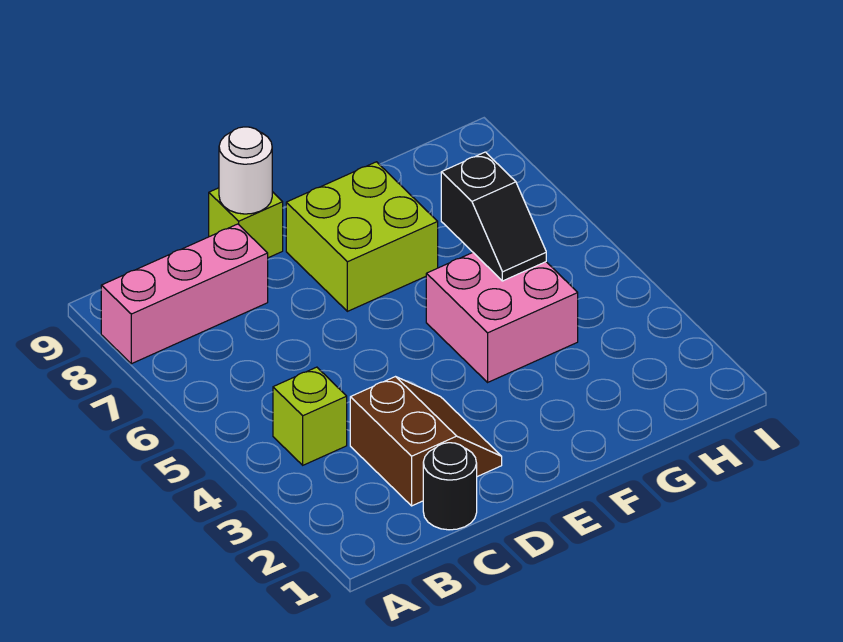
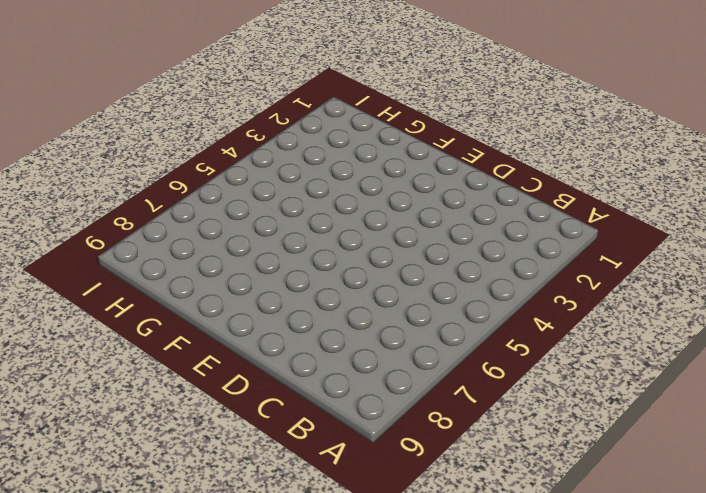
none -> pink 1x3 brick [101,224,268,364]
none -> lime 1x1 brick [273,367,347,465]

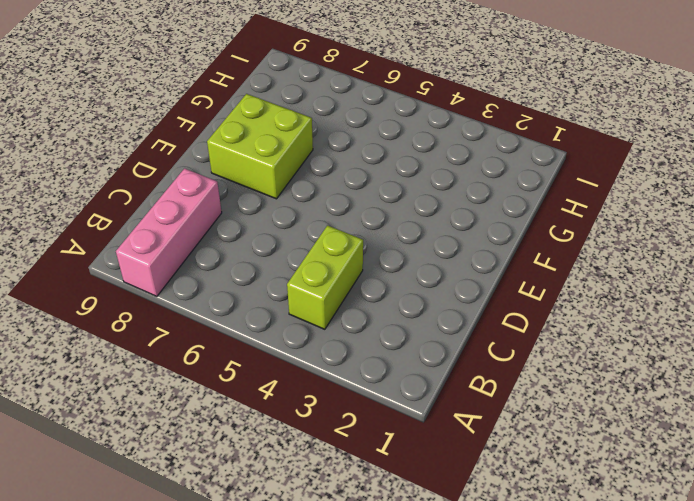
lime 1x2 brick [287,225,363,329] -> lime 1x1 brick [273,367,347,465]
none -> black 1x1 round brick [423,443,477,530]
none -> brown 2x2 slope [350,377,502,506]

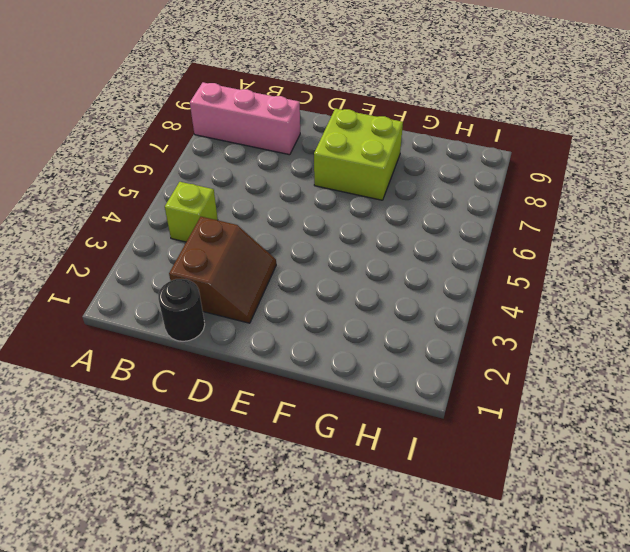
none -> lime 1x1 brick [209,188,283,258]
none -> pink 2x2 brick [426,253,578,382]

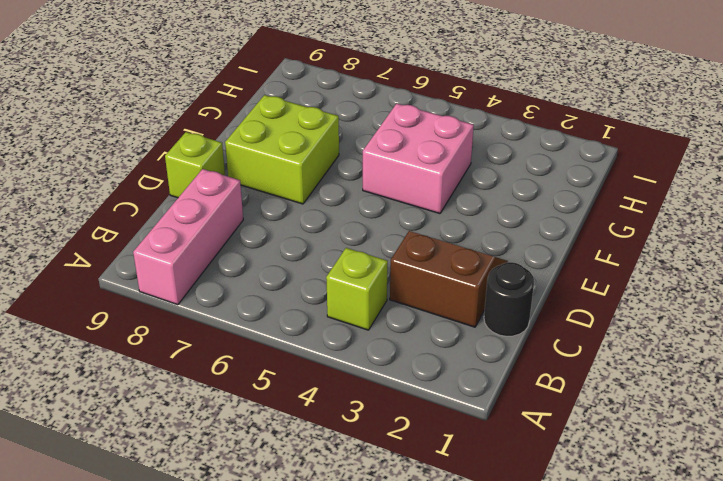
none -> white 1x1 round brick [219,127,272,214]
none -> black 1x2 slope [441,152,546,281]

